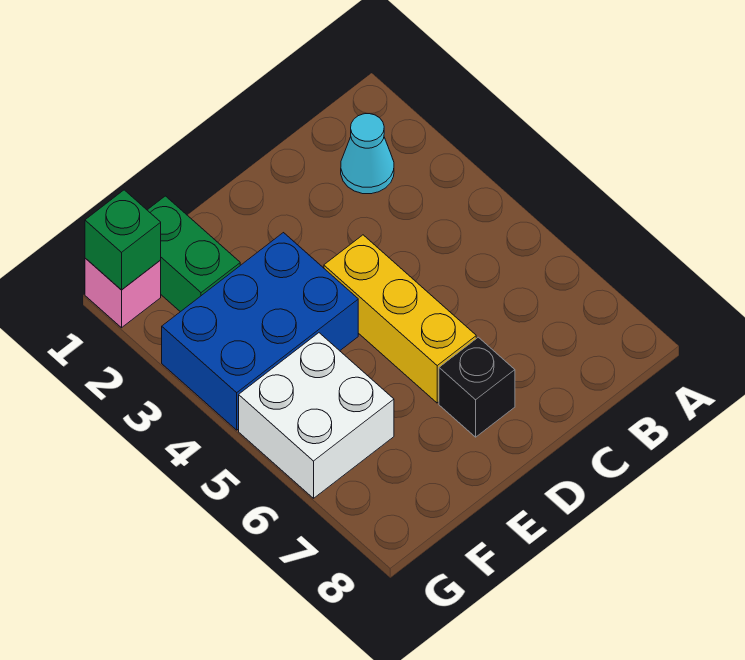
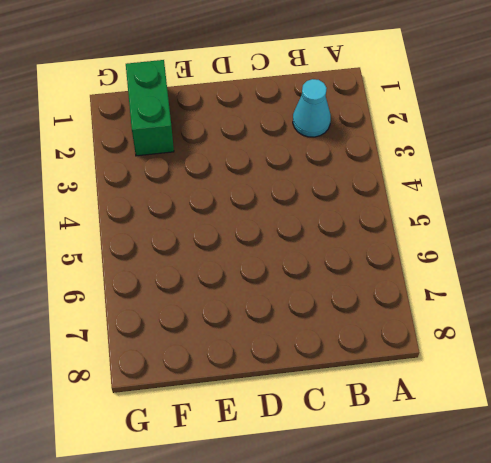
none -> yellow 1x3 brick [324,235,476,403]
none -> black 1x1 brick [439,337,515,437]

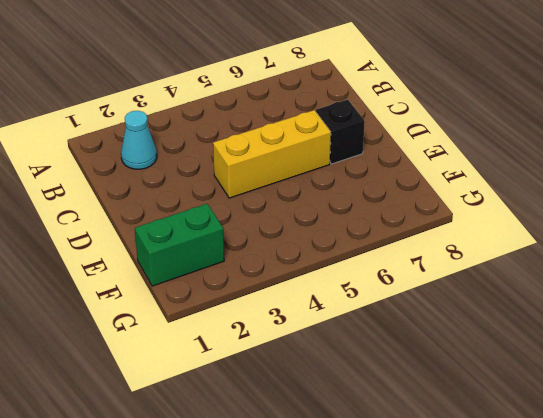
none -> blue 2x3 brick [162,233,358,430]
none -> white 2x2 brick [239,333,394,498]

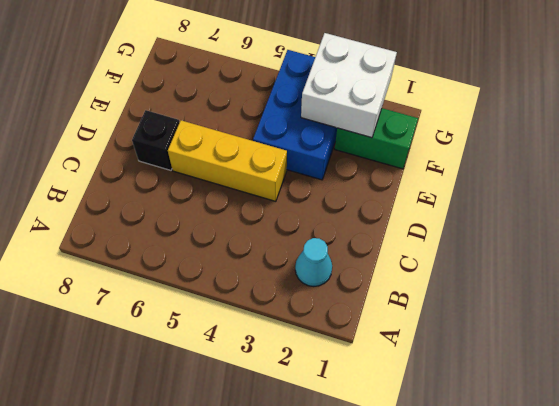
white 2x2 brick [301,33,397,138] -> white 2x2 brick moved to [239,333,394,498]
none -> pink 1x1 brick [85,258,161,328]
none -> green 1x1 brick [85,190,161,290]

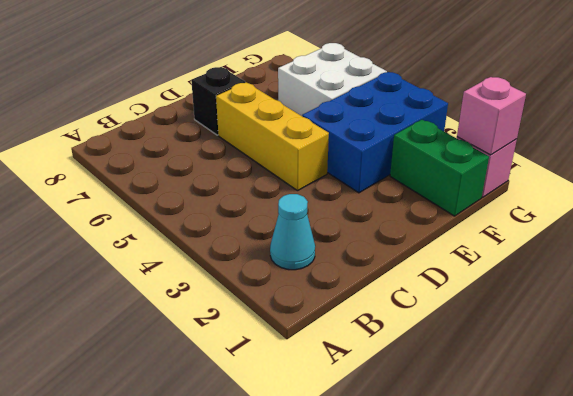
pink 1x1 brick [457,77,526,155] -> green 1x1 brick [85,190,161,290]

